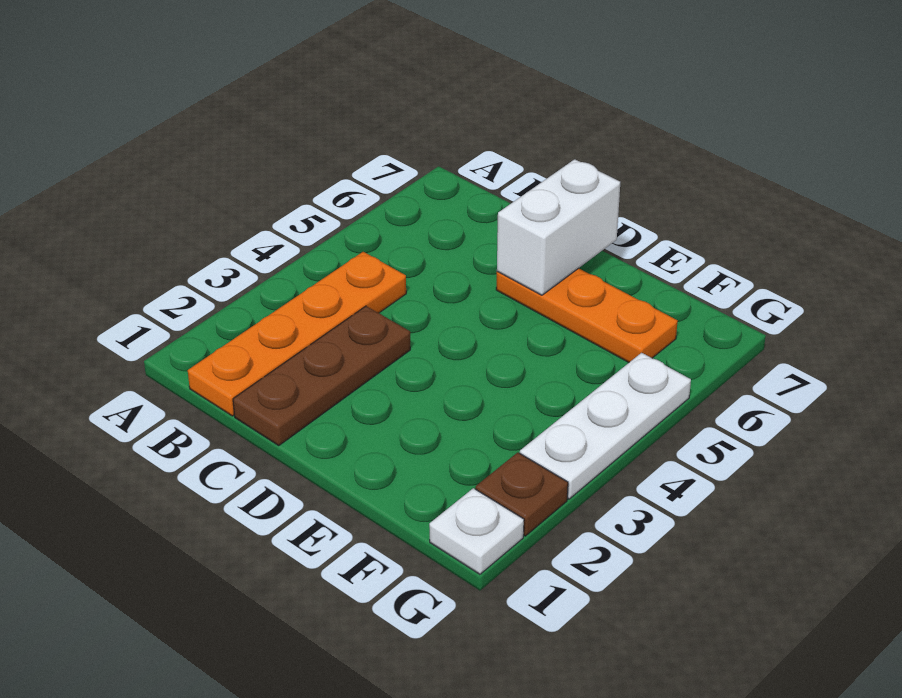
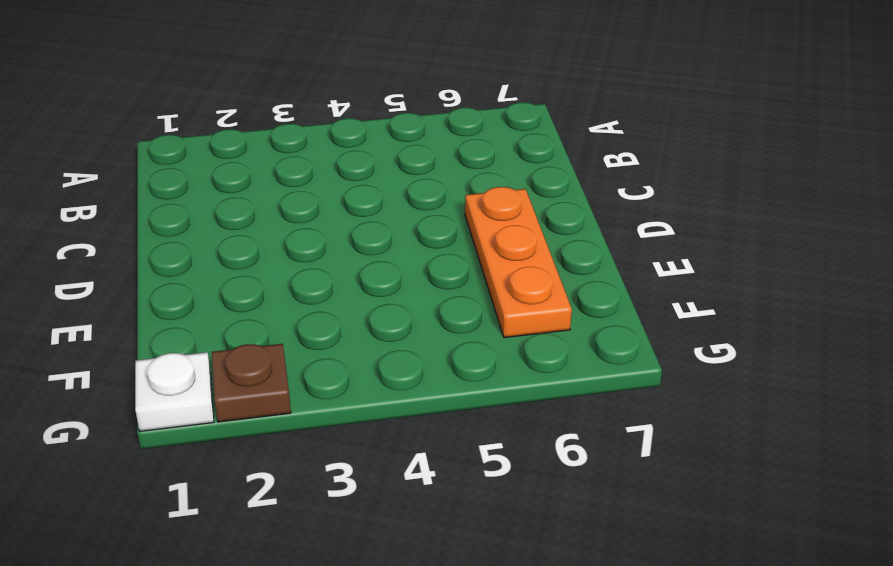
none -> orange 1x4 plate [188,252,406,416]
none -> brown 1x3 plate [233,306,410,445]

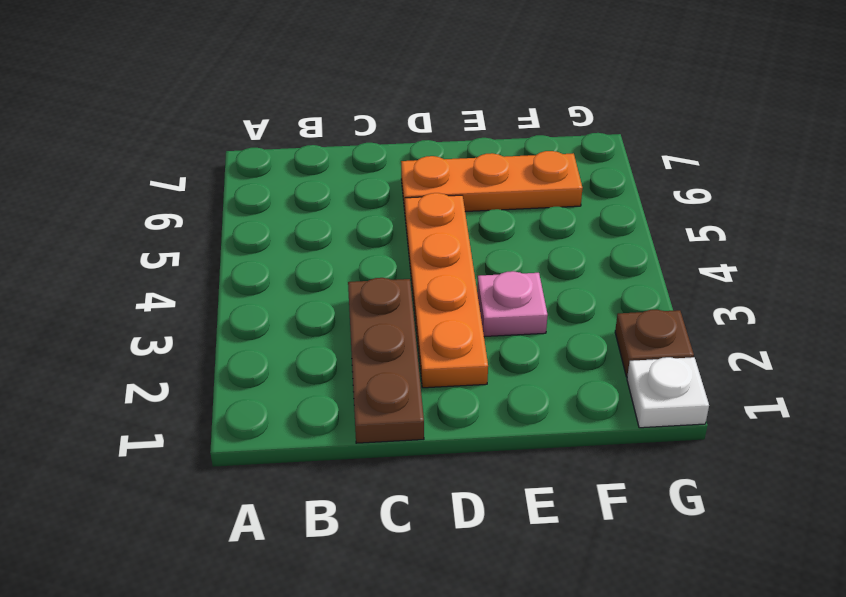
orange 1x4 plate [405,193,488,388] -> orange 1x4 plate moved to [188,252,406,416]
pink 1x1 plate [477,271,548,337] -> none
none -> white 1x3 plate [520,353,691,499]
none -> white 1x2 brick [497,159,620,295]

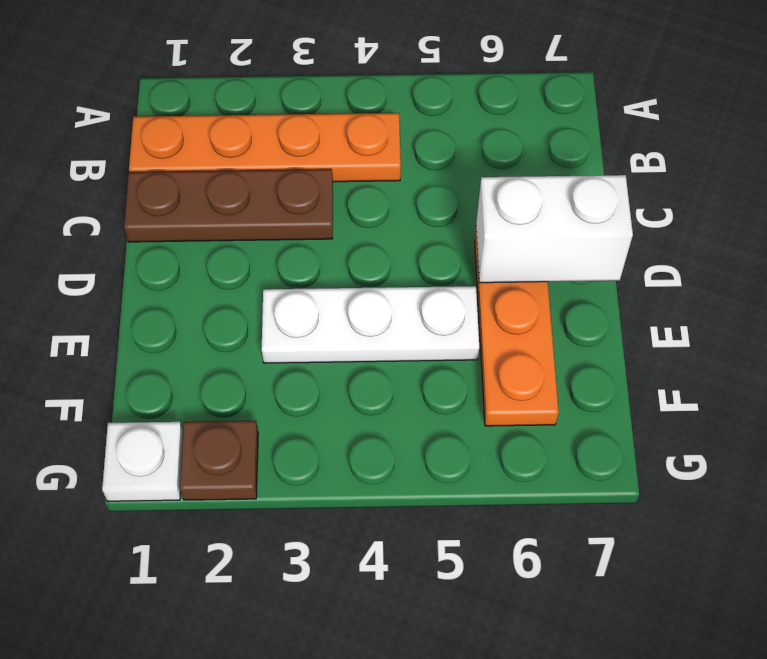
white 1x3 plate [262,286,479,363] -> white 1x3 plate moved to [520,353,691,499]

